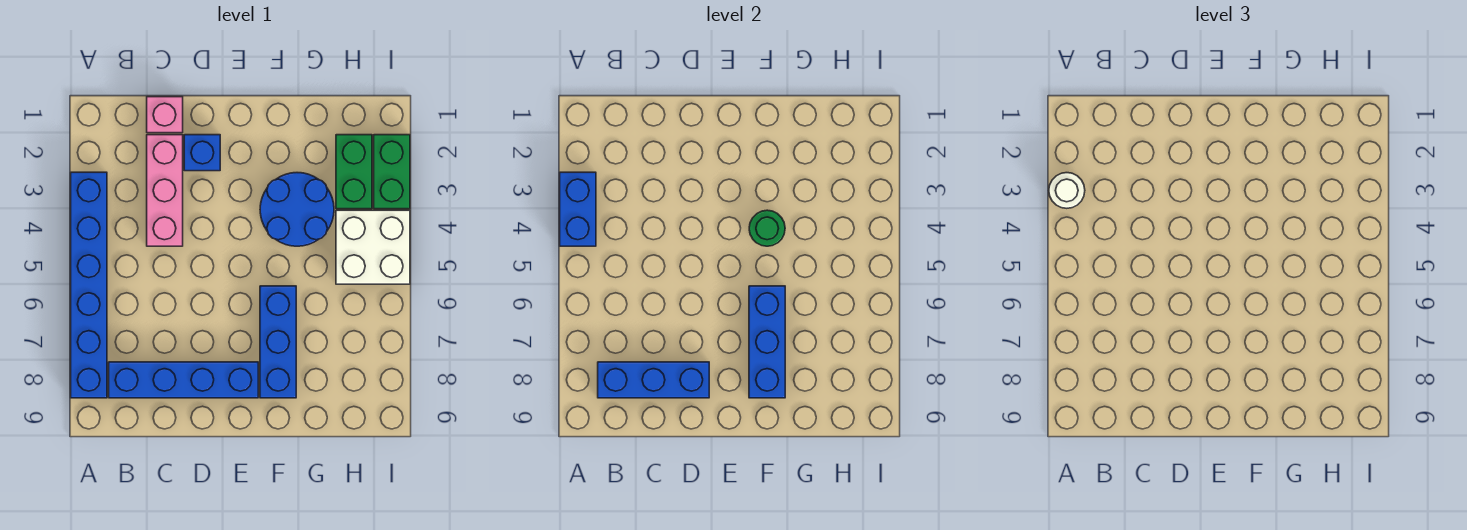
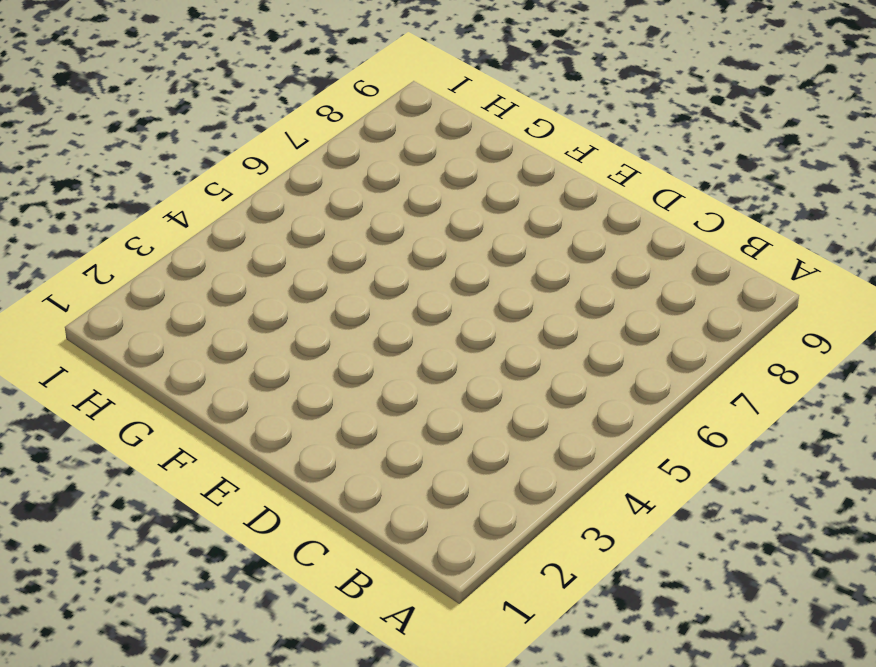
none -> blue 1x6 brick [71,172,107,398]
none -> blue 1x4 brick [109,362,258,398]
none -> pink 1x1 brick [147,97,183,133]

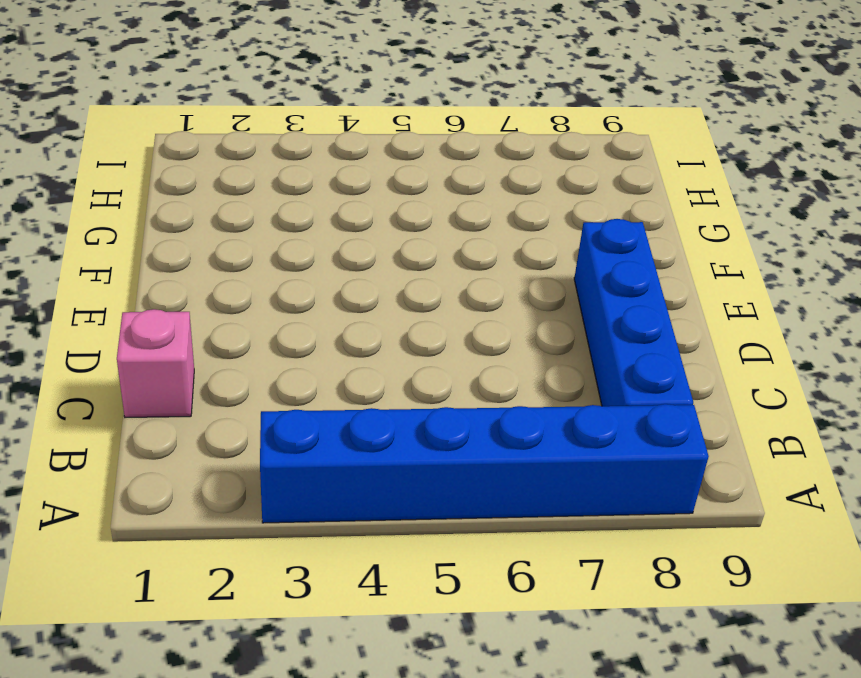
none -> pink 1x3 brick [147,135,183,246]
none -> blue 1x1 brick [184,135,220,171]
none -> blue 2x2 round brick [260,173,334,246]

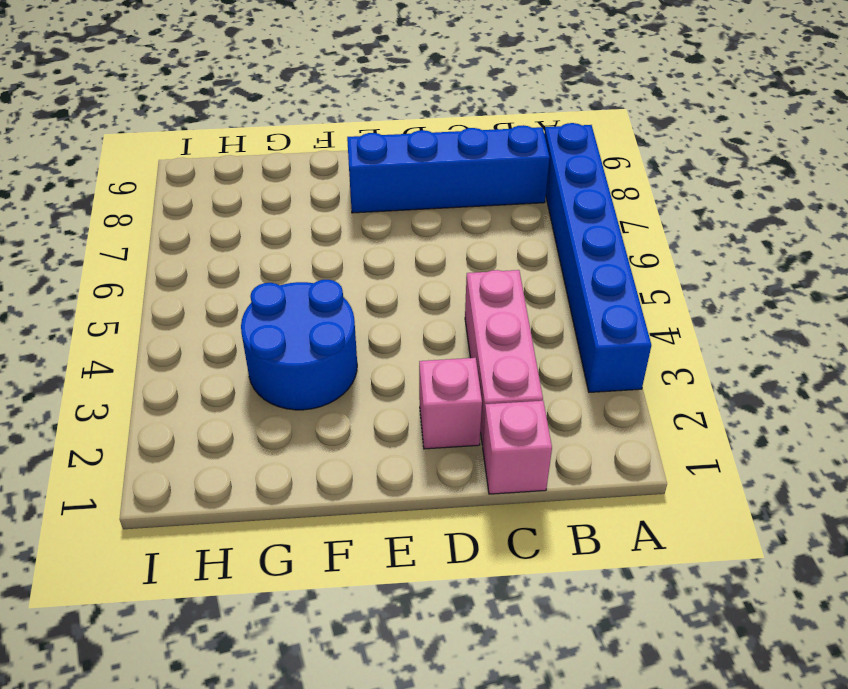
pink 1x1 brick [419,358,482,449] -> blue 1x1 brick [184,135,220,171]
none -> blue 1x3 brick [260,286,296,398]
none -> green 1x2 brick [336,135,372,209]
none -> white 2x2 brick [336,210,410,284]

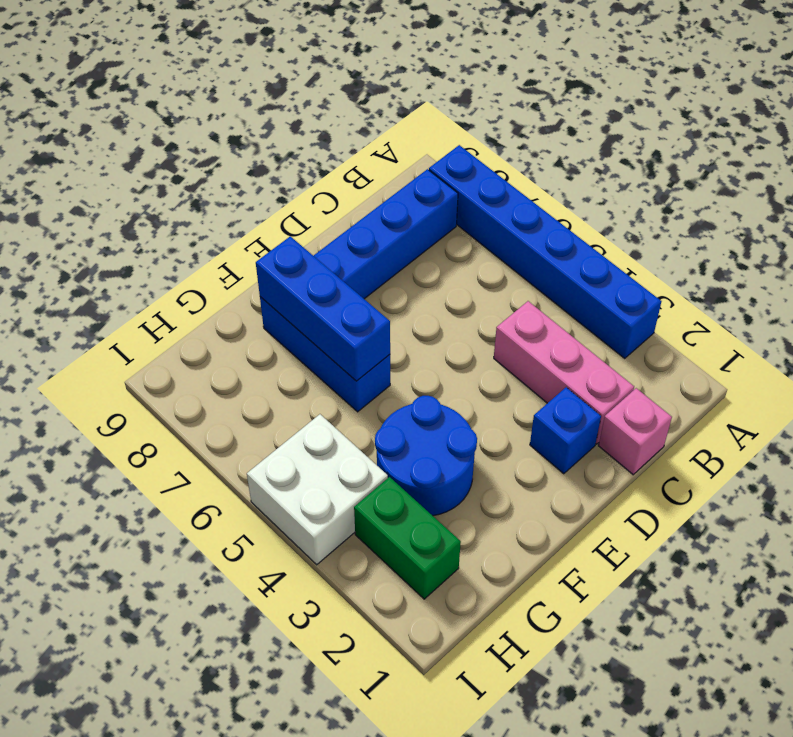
none -> green 1x2 brick [374,135,410,209]
none -> blue 1x2 brick [560,172,596,246]
none -> blue 1x3 brick [598,362,709,398]

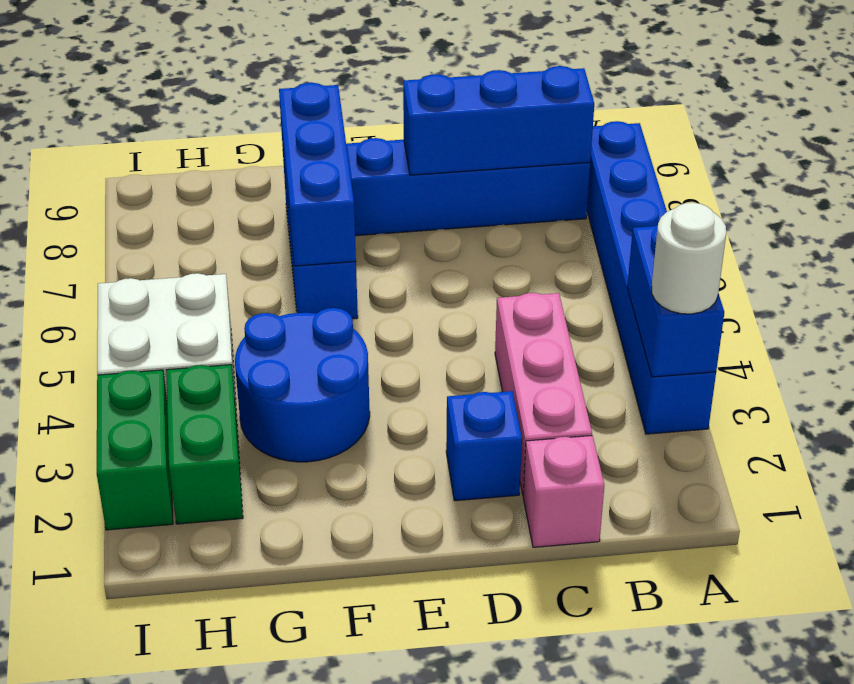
none -> green 1x1 round brick [749,210,785,246]

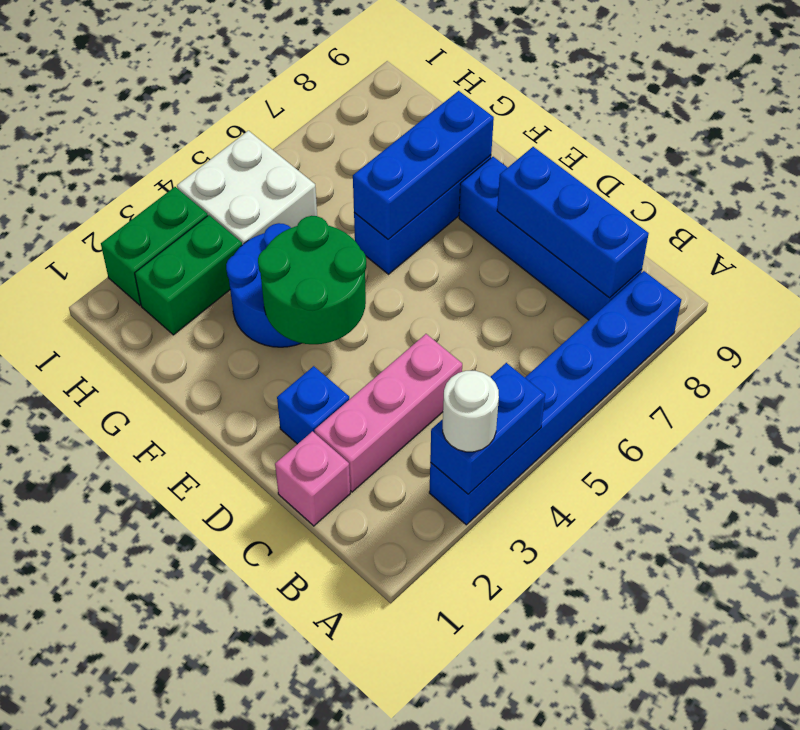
green 2x2 round brick [258,216,366,344] -> green 1x1 round brick [749,210,785,246]

